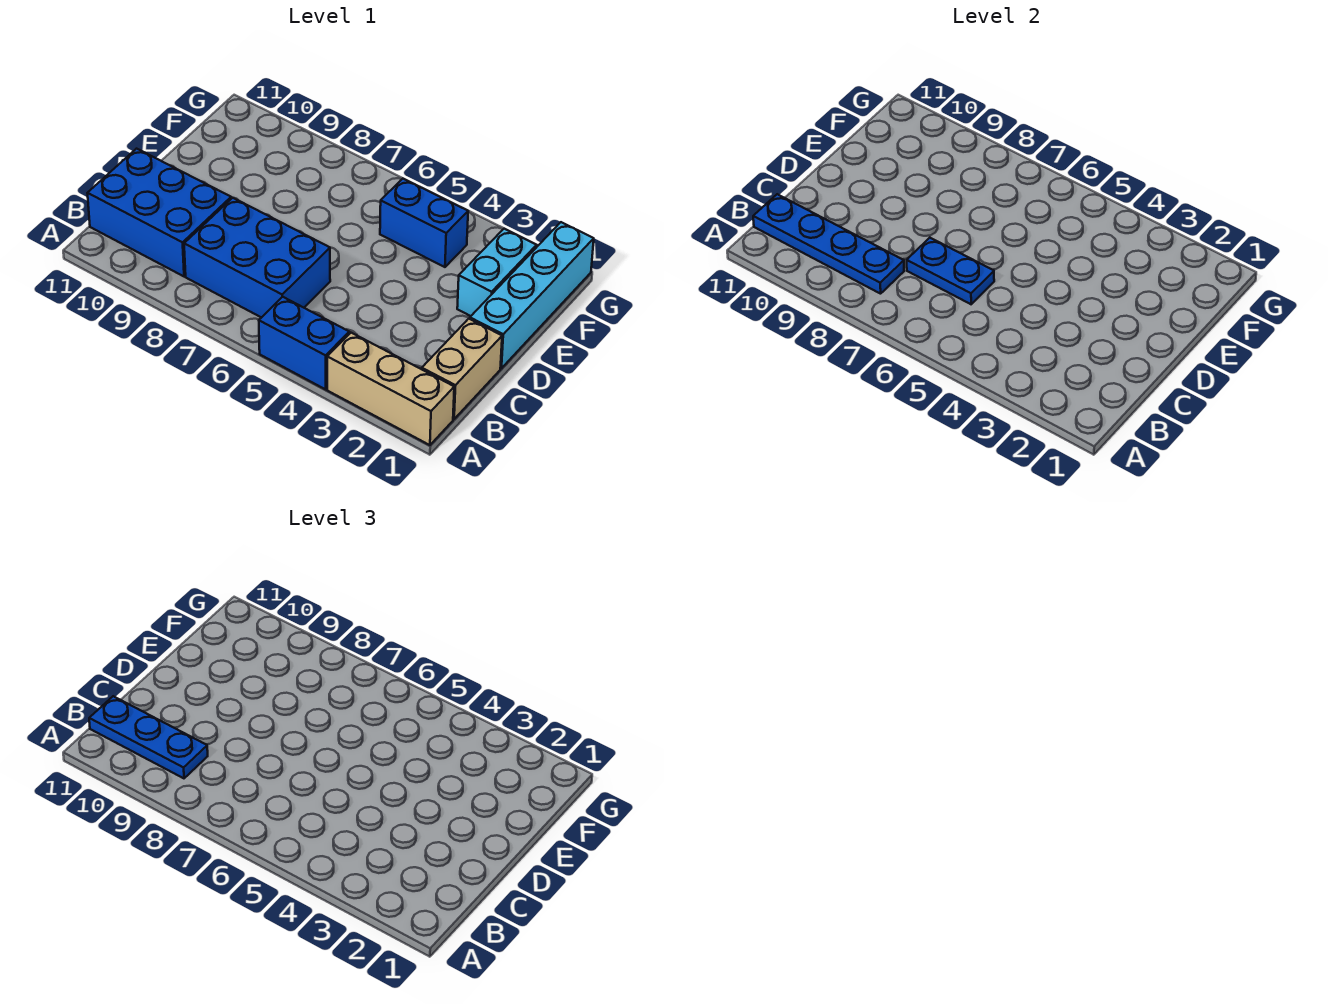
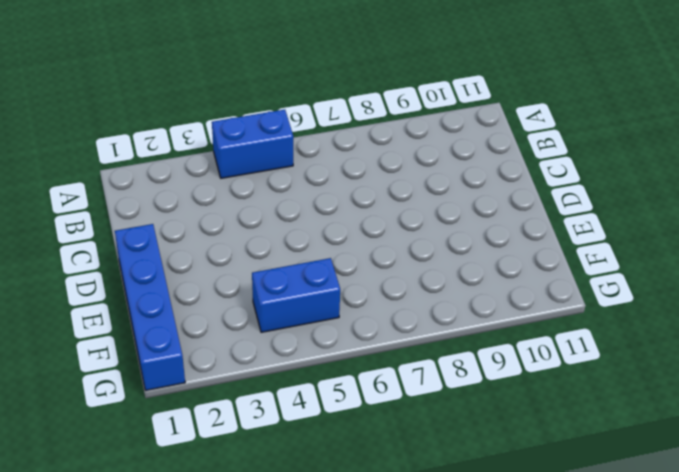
blue 1x4 brick [115,224,185,390] -> cyan 1x4 brick [470,222,594,368]
none -> tan 1x3 brick [327,333,454,445]
none -> tan 1x2 brick [422,319,502,419]

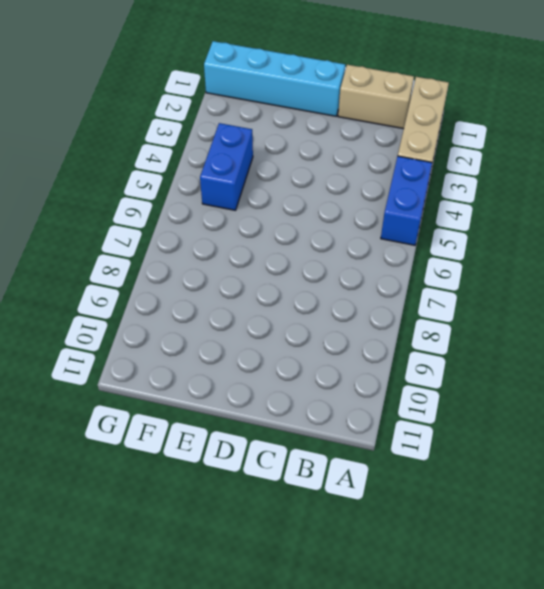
none -> blue 2x3 brick [184,198,330,318]
none -> blue 2x3 brick [88,149,231,276]

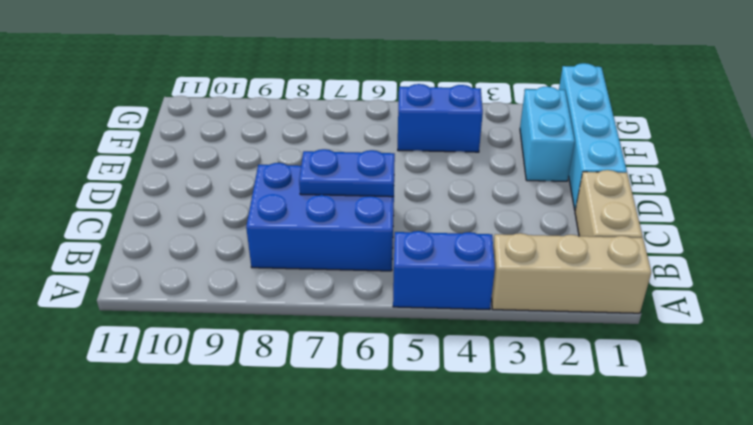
none -> blue 2x3 brick [88,149,231,276]
none -> blue 1x4 plate [753,194,904,294]

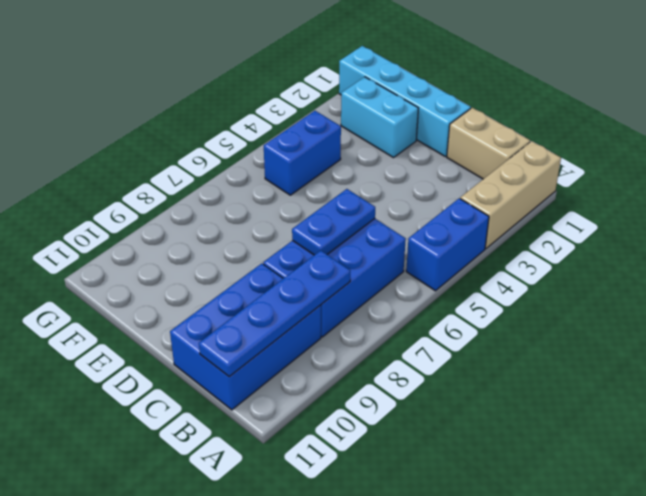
none -> blue 1x3 plate [89,696,208,778]

